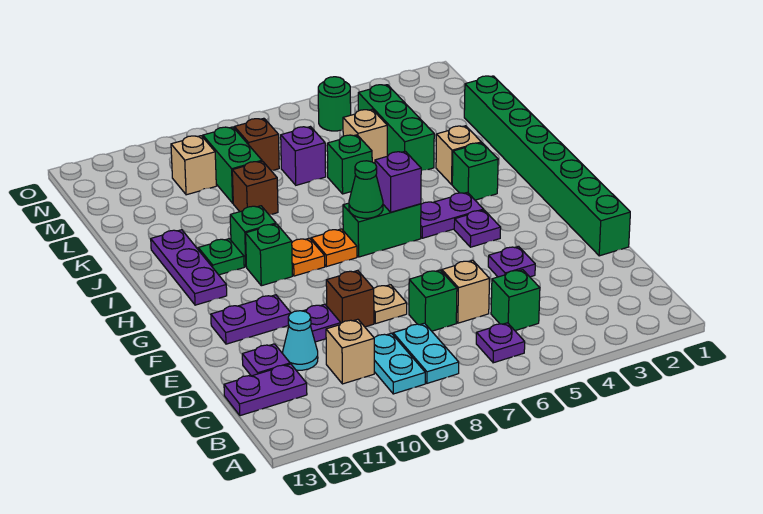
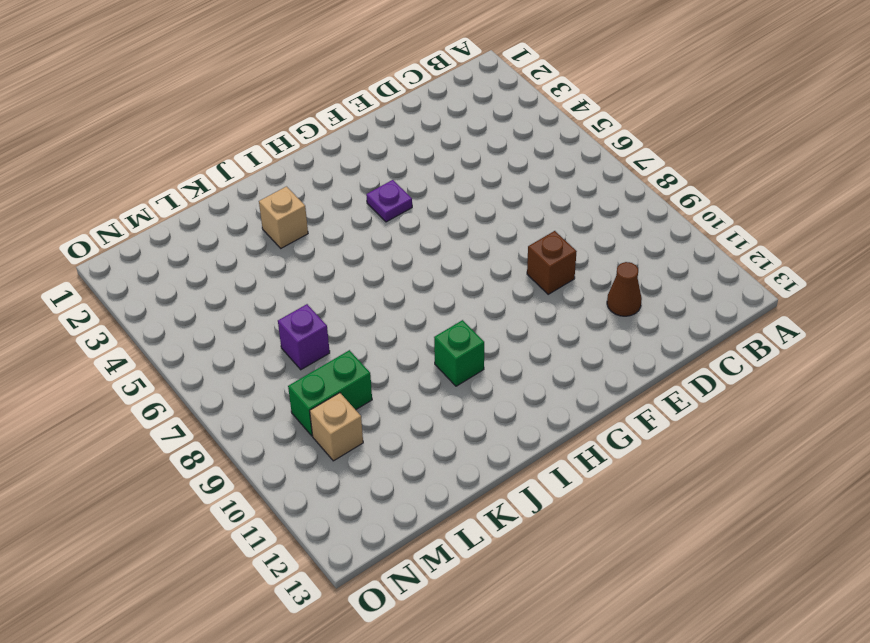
brown 1x1 cone [607,262,642,316] -> cyan 1x1 cone [283,311,318,370]
none -> purple 1x1 plate [476,323,525,363]
none -> cyan 1x2 plate [393,323,459,383]
none -> cyan 1x2 plate [374,333,425,394]
none -> green 1x1 brick [491,270,540,331]

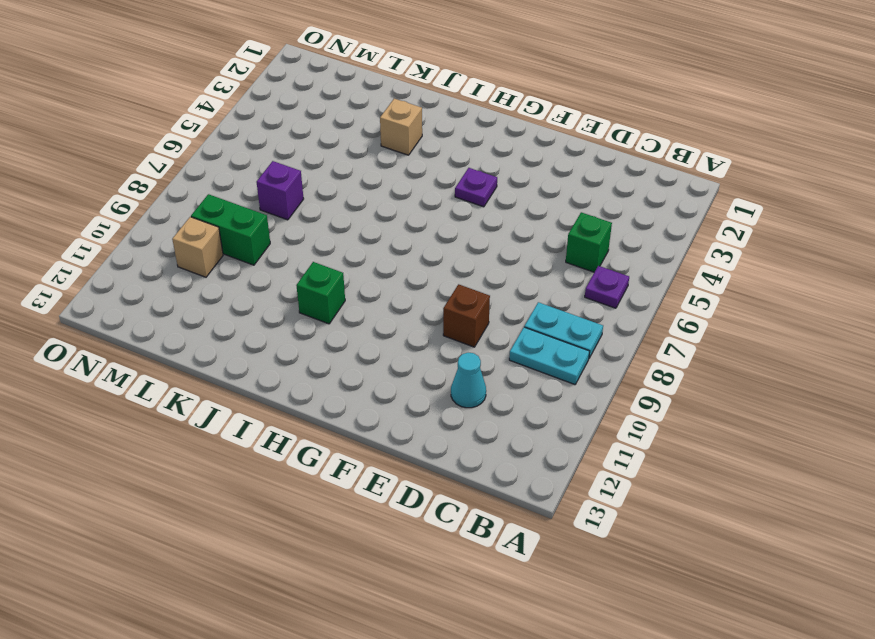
none -> tan 1x1 brick [326,319,374,384]
none -> purple 1x2 plate [224,364,307,416]
none -> tan 1x1 brick [442,260,489,323]
none -> green 1x1 brick [409,270,457,331]

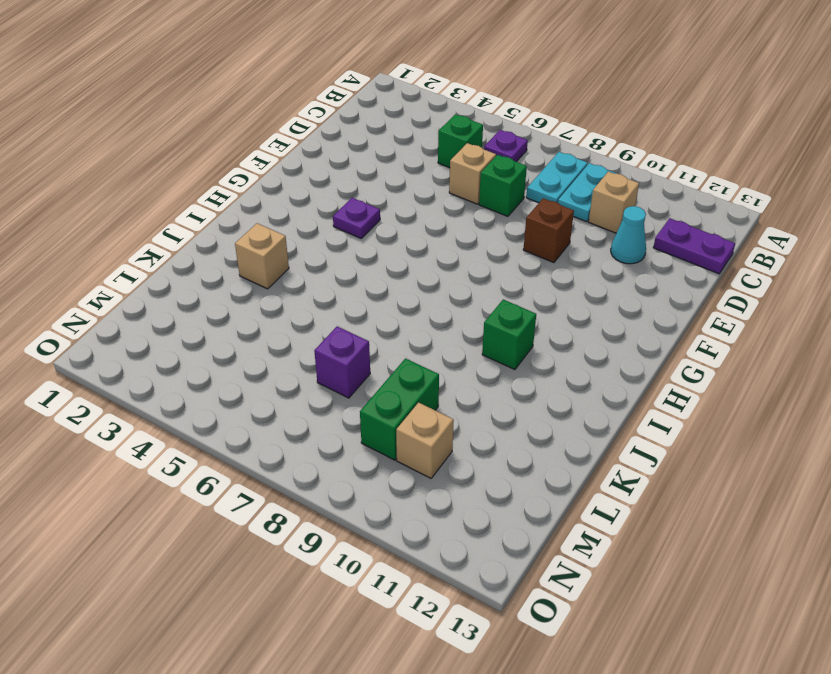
none -> purple 1x1 plate [242,344,290,376]
none -> green 1x8 brick [464,76,630,256]
none -> purple 1x1 plate [488,246,535,277]
none -> tan 1x1 plate [374,285,407,324]

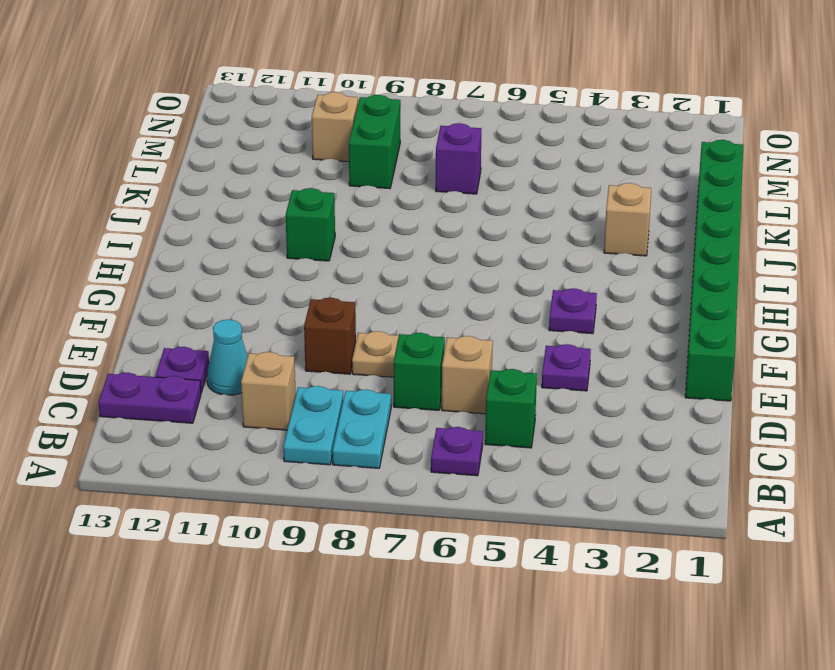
none -> purple 1x1 plate [304,304,341,342]
none -> purple 1x2 plate [211,295,291,344]
none -> purple 1x2 plate [421,192,484,238]
none -> green 1x2 brick [343,203,421,257]

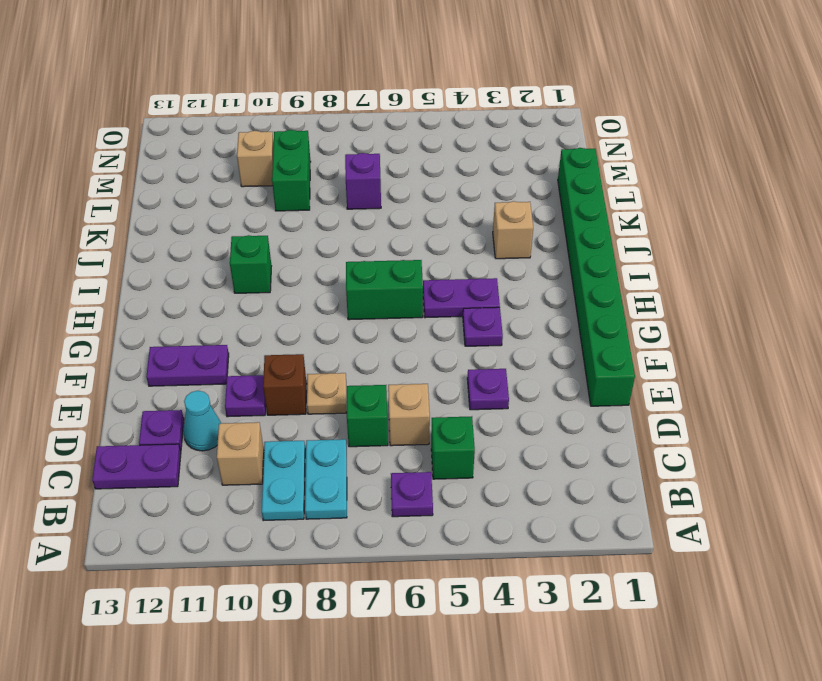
none -> orange 1x1 plate [311,229,357,267]
none -> orange 1x1 plate [292,238,325,276]
none -> green 1x1 brick [246,224,292,286]
none -> purple 1x3 plate [151,230,227,305]

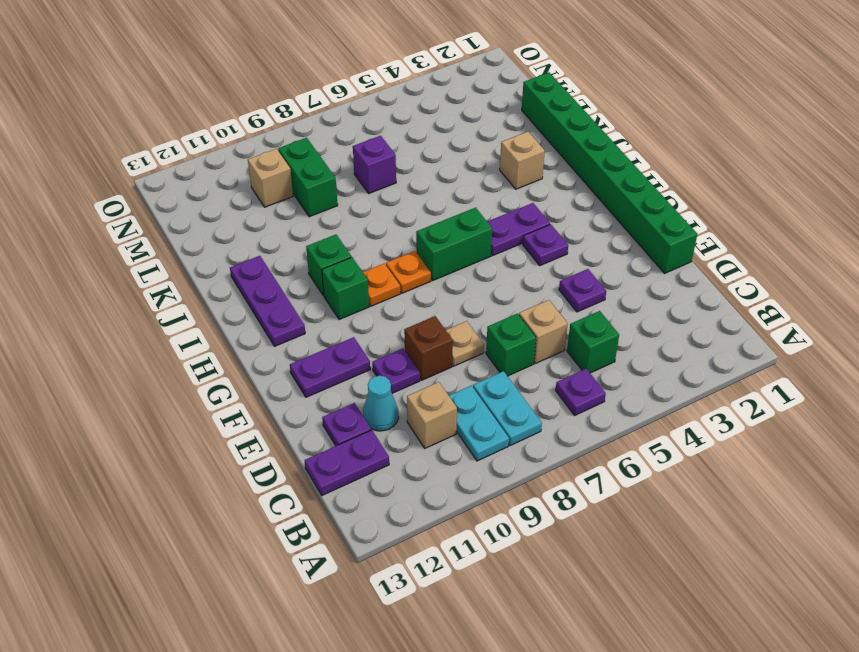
none -> green 1x1 brick [452,143,498,200]
none -> green 1x1 plate [198,239,244,275]
none -> green 1x3 brick [358,85,434,171]
none -> green 1x1 brick [327,135,372,194]

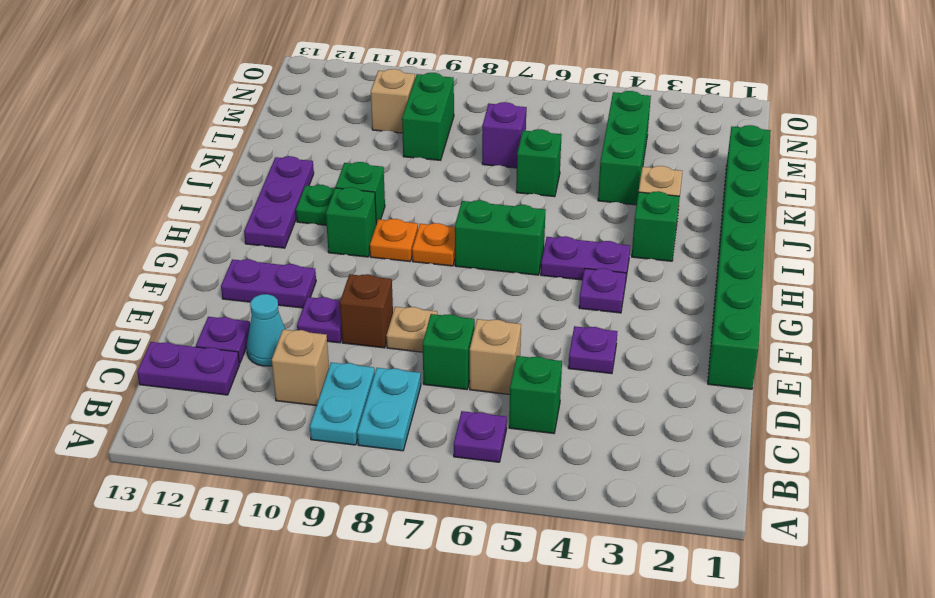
none -> brown 1x1 brick [232,161,278,215]
none -> tan 1x1 brick [343,109,387,163]
none -> brown 1x1 brick [234,118,279,171]
none -> green 1x1 round brick [318,77,351,131]

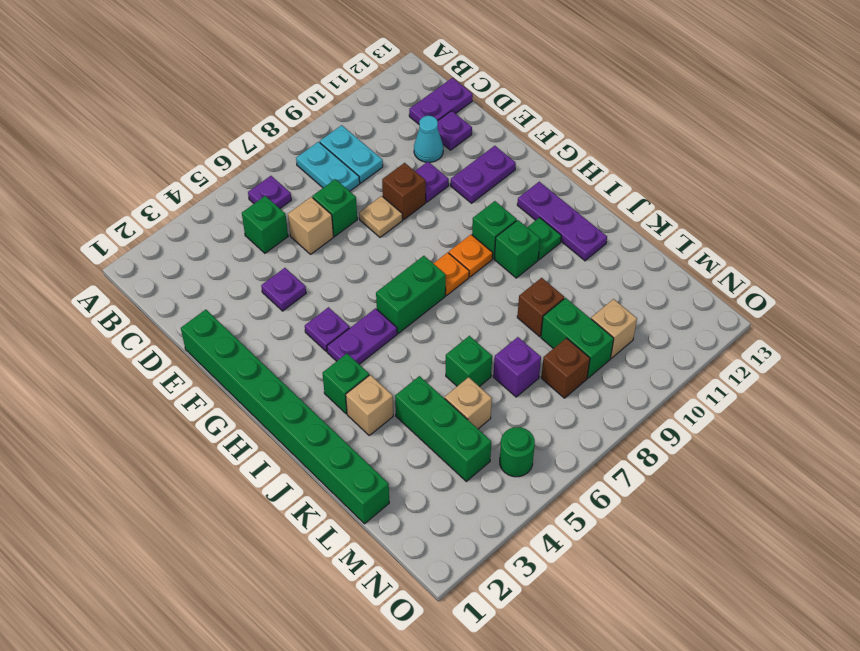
none -> tan 1x1 brick [326,319,374,384]
none -> purple 1x1 brick [375,151,421,212]
none -> green 1x1 cone [349,161,383,218]

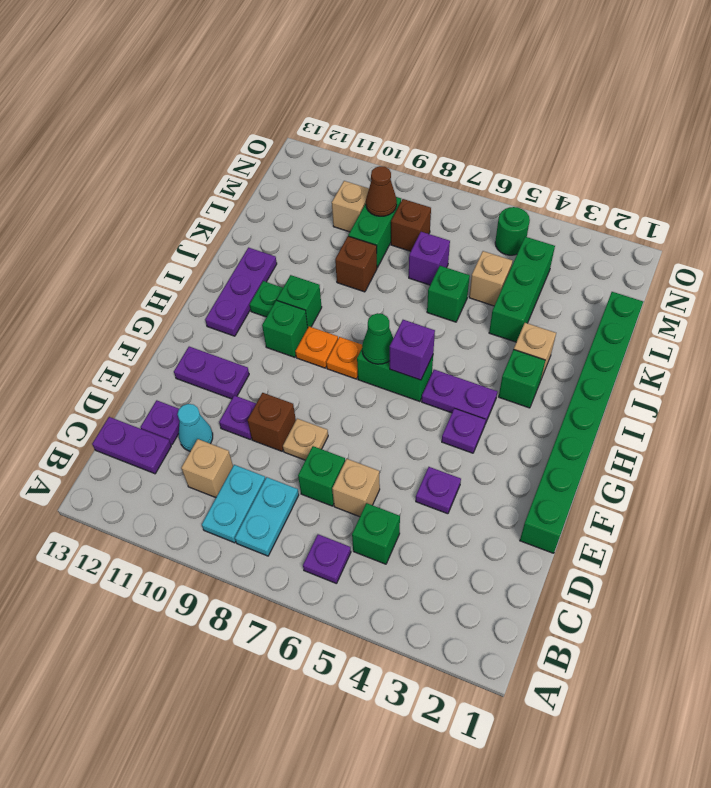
brown 1x1 cone [366,166,397,216] -> none

